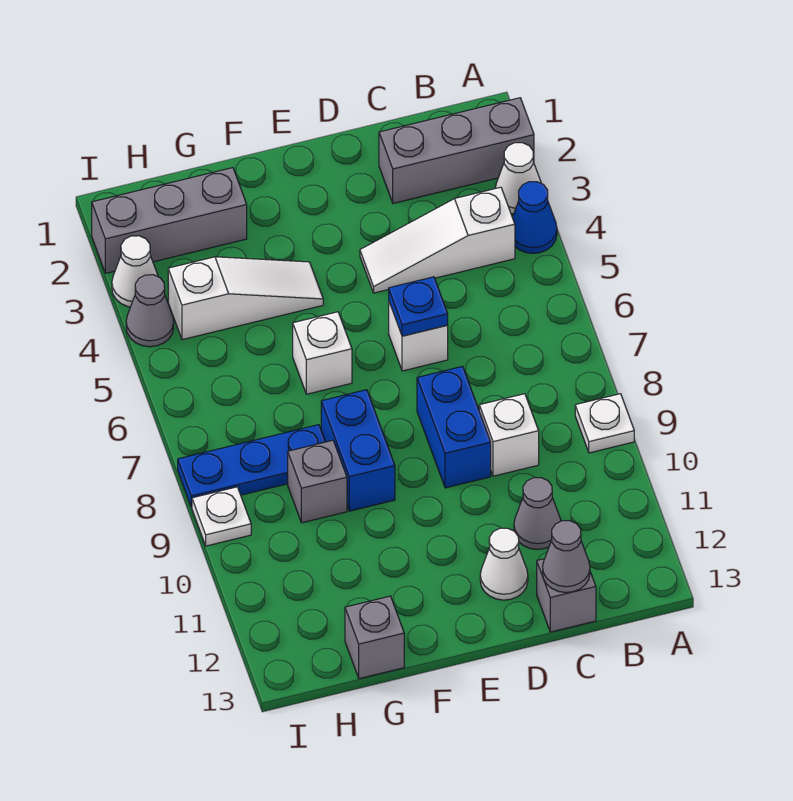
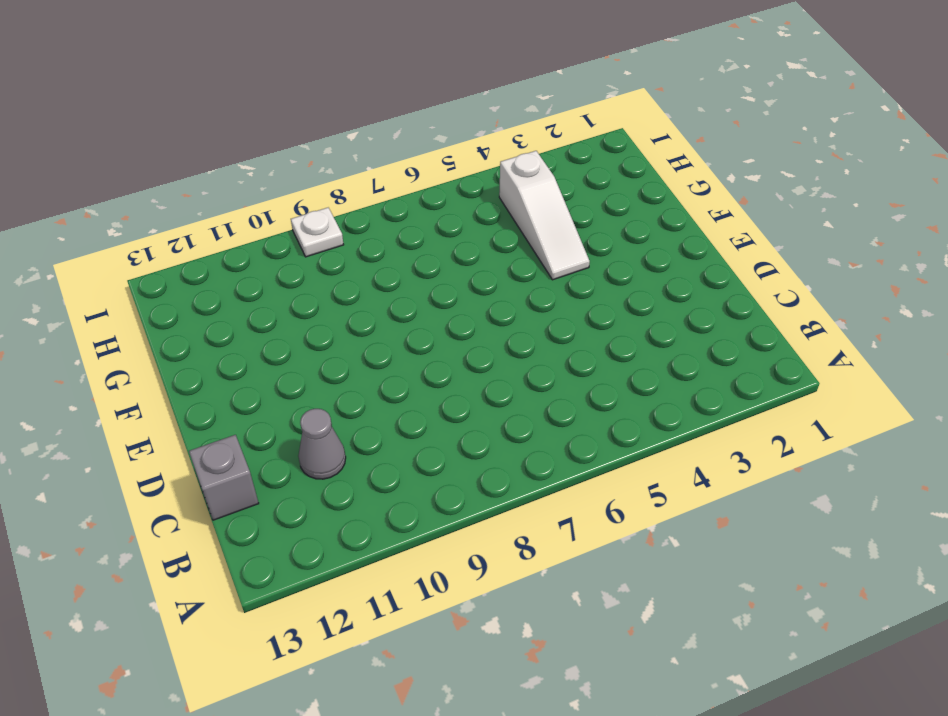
none -> grey 1x3 brick [379,98,534,203]
none -> white 1x1 cone [495,143,541,214]
none -> blue 1x1 cone [512,182,557,253]

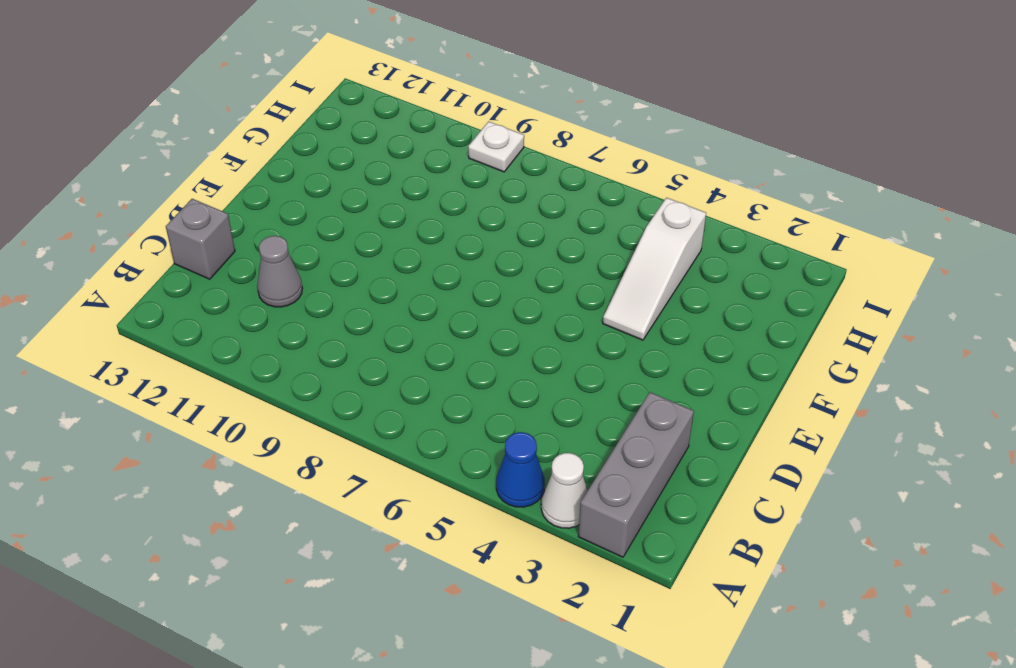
none -> white 1x1 plate [575,394,634,453]
none -> white 1x3 slope [360,187,515,293]
none -> white 1x1 brick [479,394,539,476]

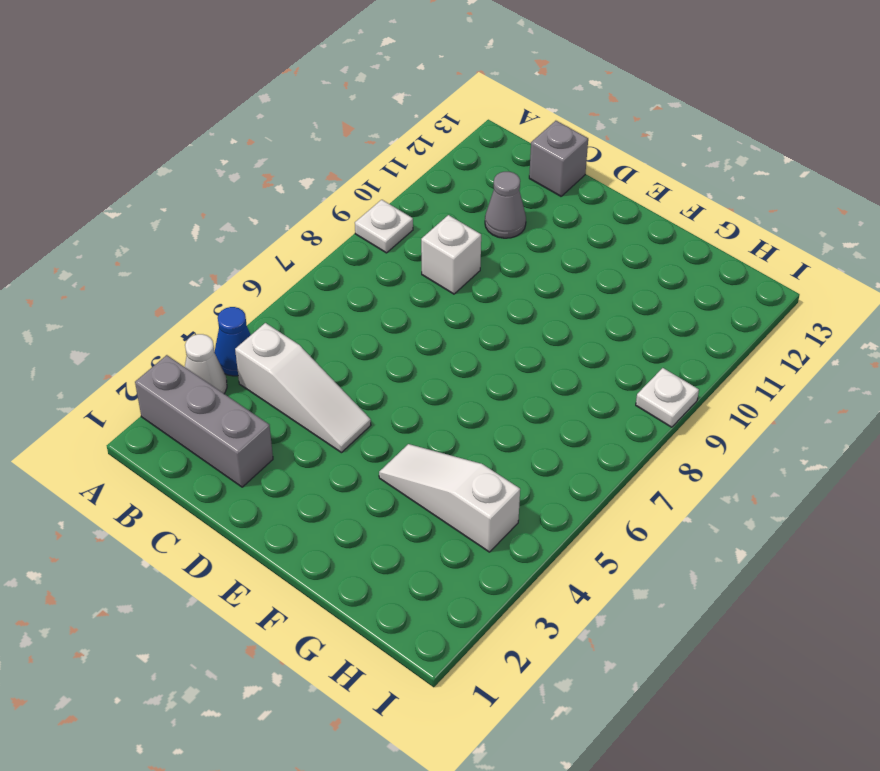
none -> white 1x1 brick [389,302,448,371]
none -> blue 1x2 brick [417,366,491,488]
none -> white 1x1 cone [480,528,528,600]

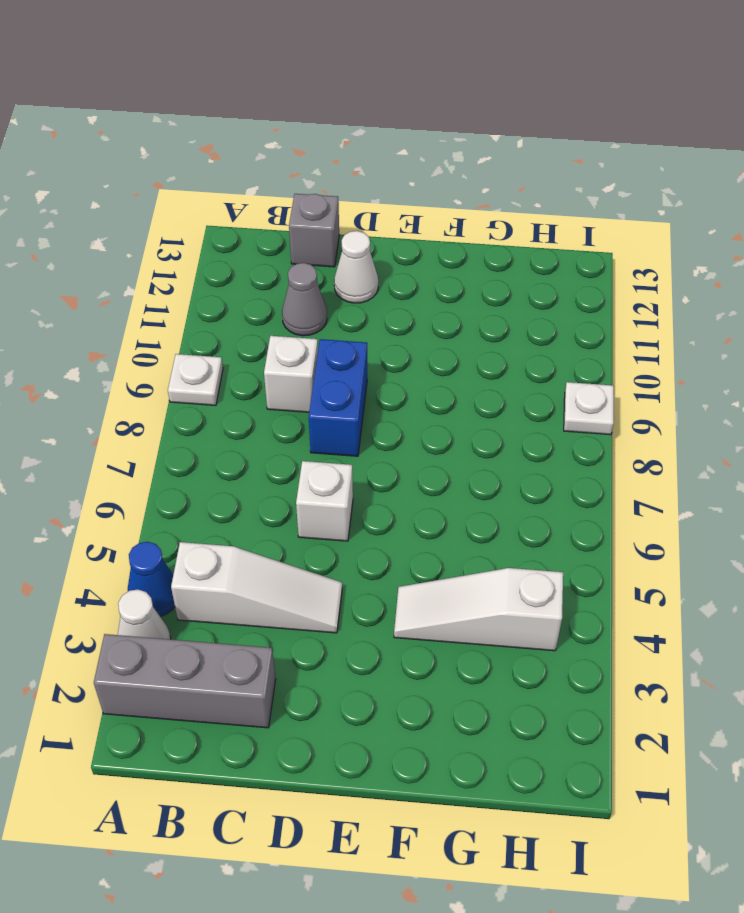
none -> white 1x1 brick [293,312,352,394]
none -> blue 1x2 brick [321,390,395,511]
none -> grey 1x3 brick [92,168,247,273]

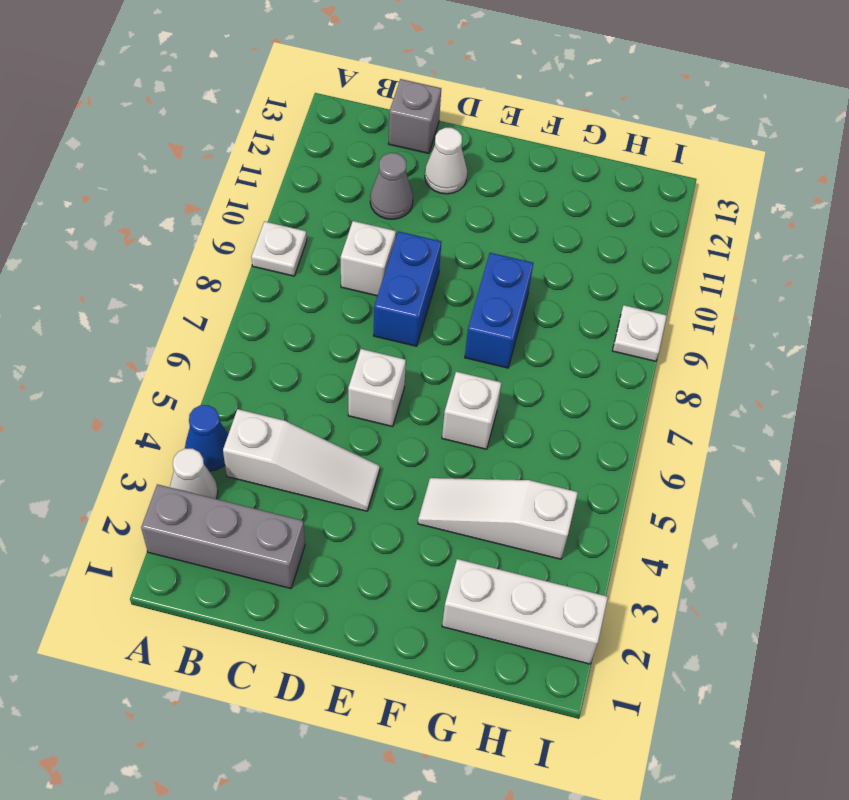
white 1x3 brick [442,559,608,664] -> grey 1x3 brick [92,168,247,273]
none -> blue 1x3 plate [178,425,325,507]
none -> grey 1x1 brick [288,440,347,523]
none -> grey 1x1 brick [345,596,404,679]

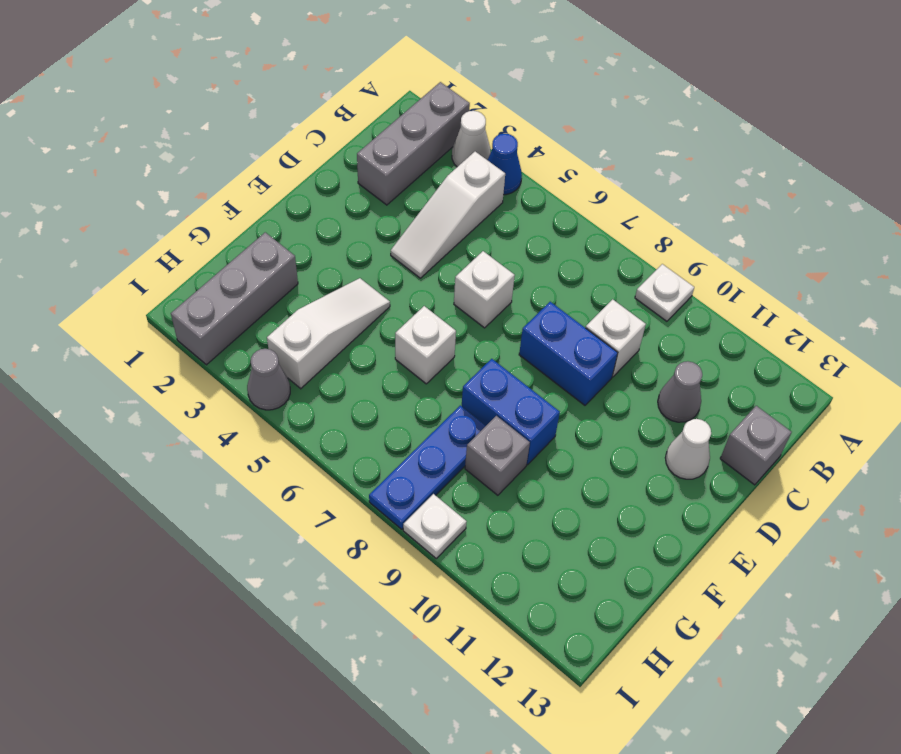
none -> grey 1x1 brick [345,596,404,679]
none -> white 1x1 cone [112,236,158,307]
none -> grey 1x1 cone [543,521,590,593]

